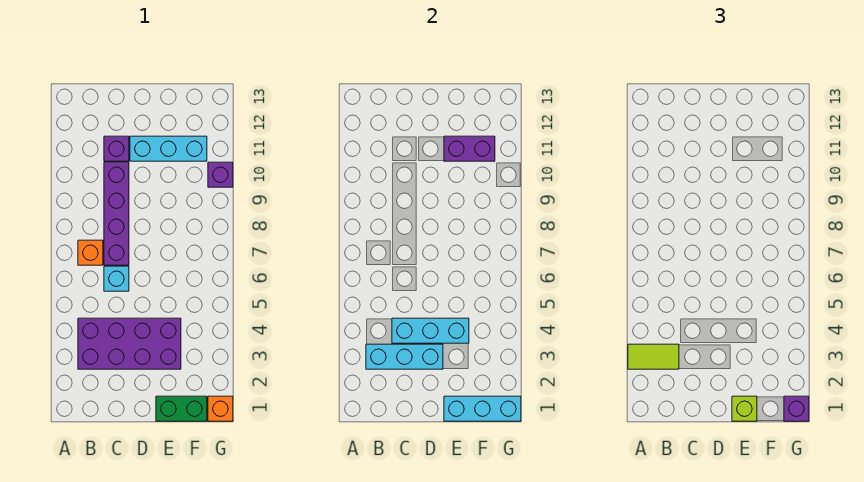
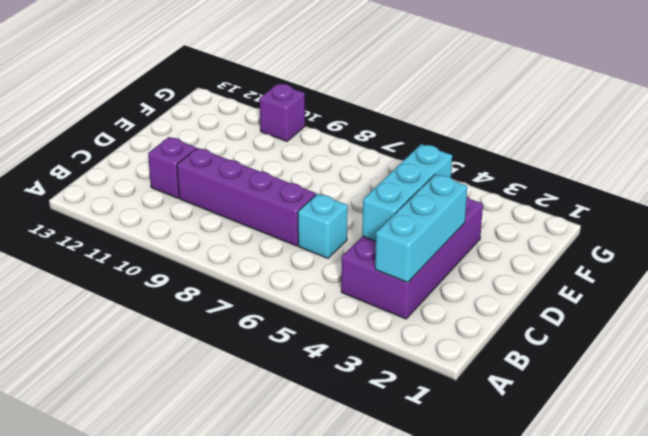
none -> orange 1x1 brick [78,240,103,265]
none -> cyan 1x3 brick [130,136,207,161]
none -> green 1x2 brick [156,396,207,421]

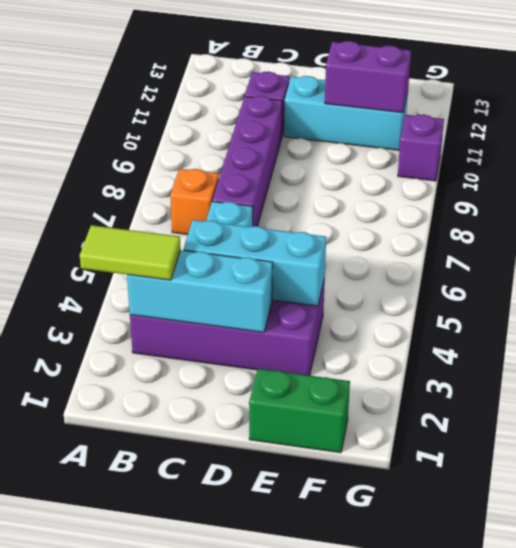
none -> orange 1x1 brick [208,396,233,421]
none -> cyan 1x3 brick [444,396,521,421]
none -> lime 1x1 brick [732,396,757,421]

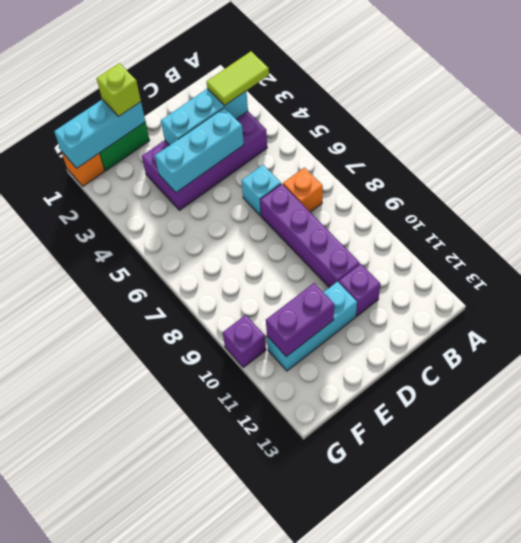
none -> purple 1x1 brick [784,396,809,421]

